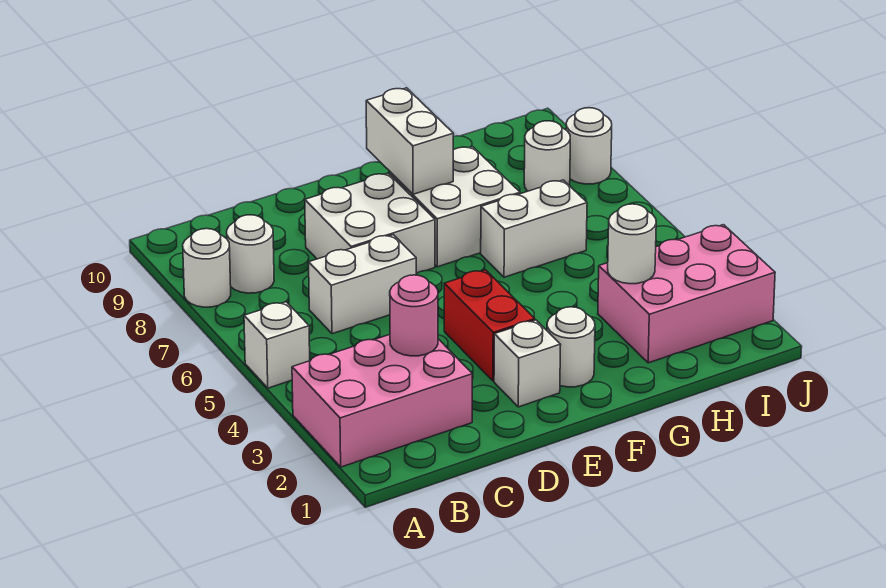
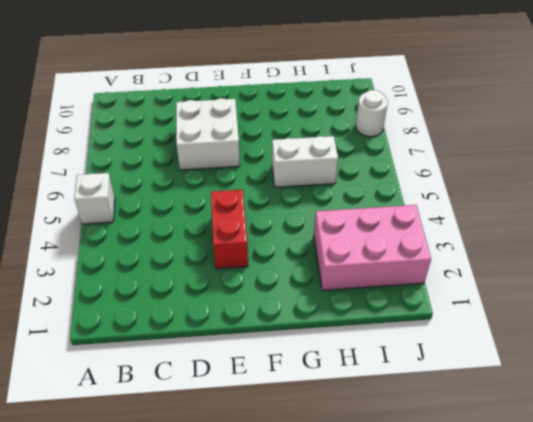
none -> pink 2x3 brick [292,335,472,467]
none -> white 1x1 round brick [183,229,231,307]
none -> white 1x1 round brick [227,215,274,293]

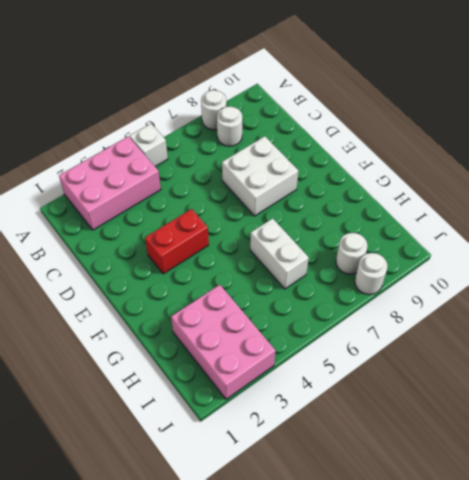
pink 2x3 brick [59,136,161,230] -> pink 2x3 brick turned to [292,335,472,467]
none -> white 1x2 brick [309,235,416,334]
none -> white 1x1 brick [494,320,561,407]
none -> white 1x1 round brick [547,307,595,387]

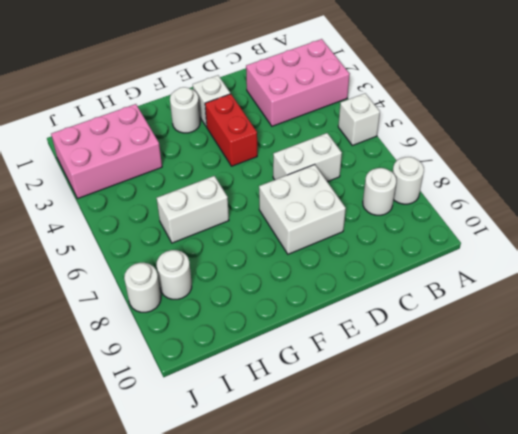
none -> white 2x2 brick [390,147,520,267]
none -> pink 1x1 round brick [390,275,438,356]
none -> white 1x2 brick [366,88,454,194]

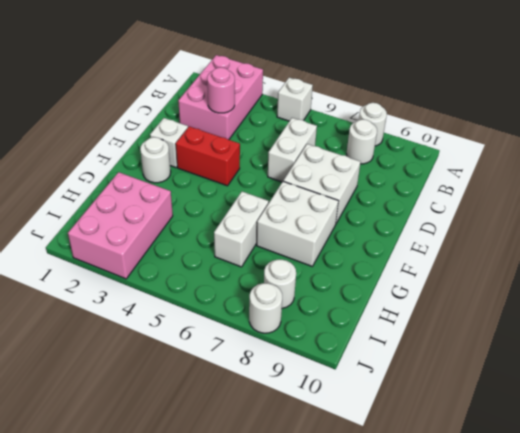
none -> white 1x2 brick [366,88,454,194]
none -> white 1x1 round brick [608,204,656,284]

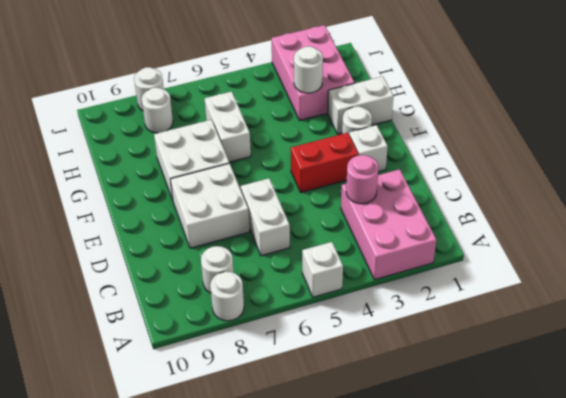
white 1x2 brick [328,76,393,134] -> white 1x2 brick moved to [366,88,454,194]

